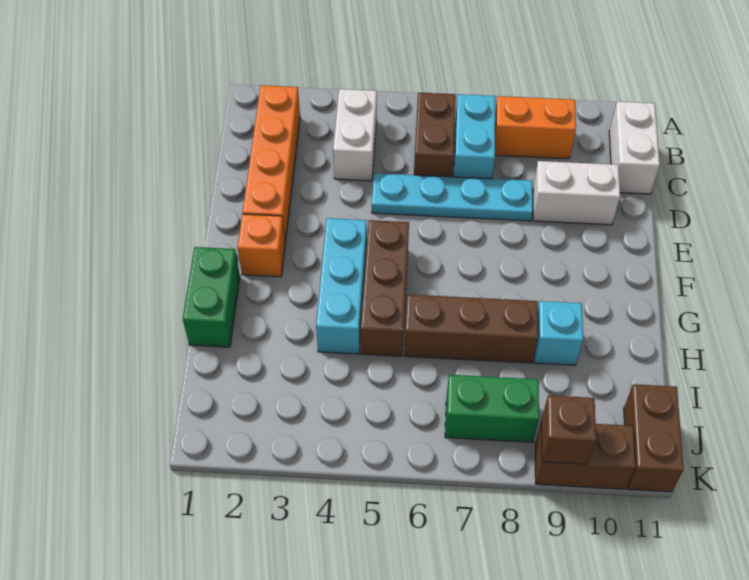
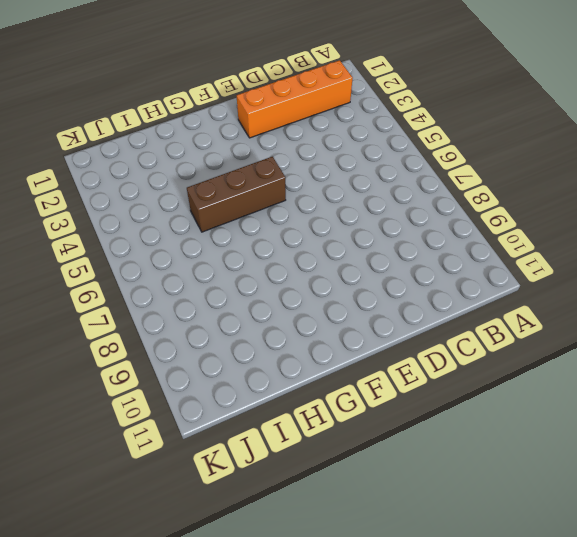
none -> white 1x2 brick [333,89,377,181]
none -> brown 1x2 brick [414,93,456,177]
none -> cyan 1x2 brick [453,94,495,179]

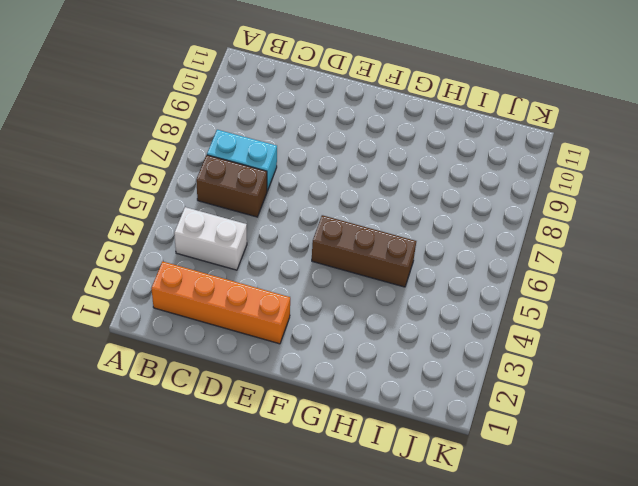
none -> orange 1x2 brick [495,96,576,159]
none -> white 1x2 brick [609,102,660,194]
none -> cyan 1x4 plate [372,173,533,221]

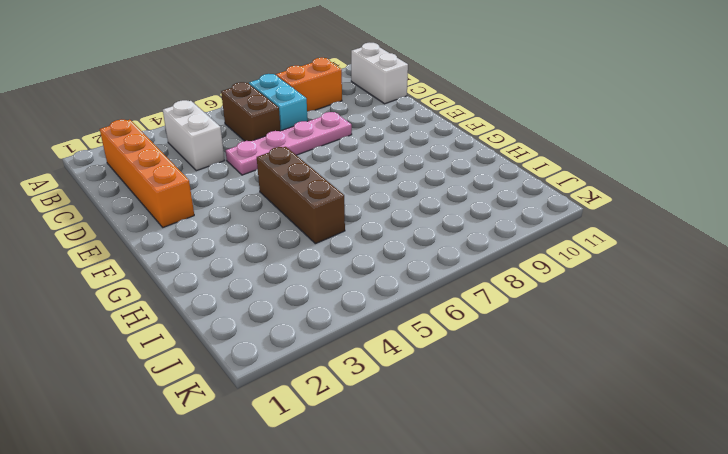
pink 1x4 plate [226,112,352,175] -> cyan 1x4 plate [372,173,533,221]
none -> white 1x2 brick [533,161,620,225]
none -> orange 1x1 brick [238,214,285,277]
none -> cyan 1x3 brick [316,218,367,354]

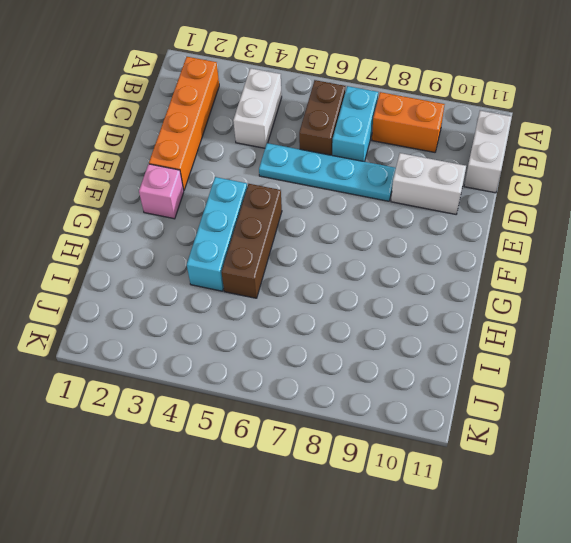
pink 1x1 brick [139,164,184,219] -> orange 1x1 brick [238,214,285,277]
none -> green 1x2 brick [183,247,240,347]
none -> brown 1x3 brick [404,295,538,363]
none -> cyan 1x1 brick [534,301,583,365]

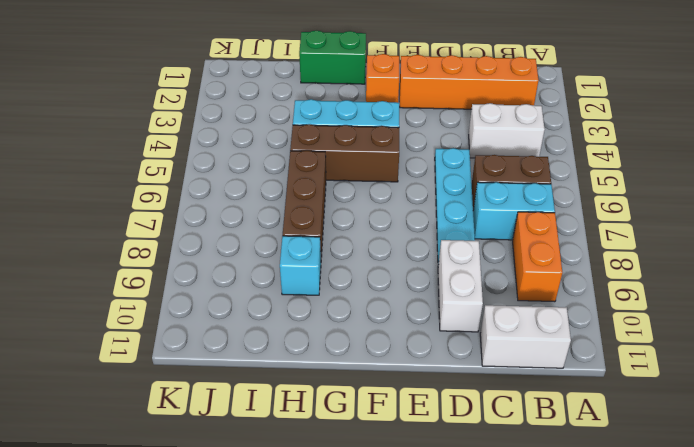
none -> green 1x2 brick [445,375,539,442]
none -> brown 1x2 brick [624,384,684,492]
none -> brown 1x2 brick [535,424,635,489]

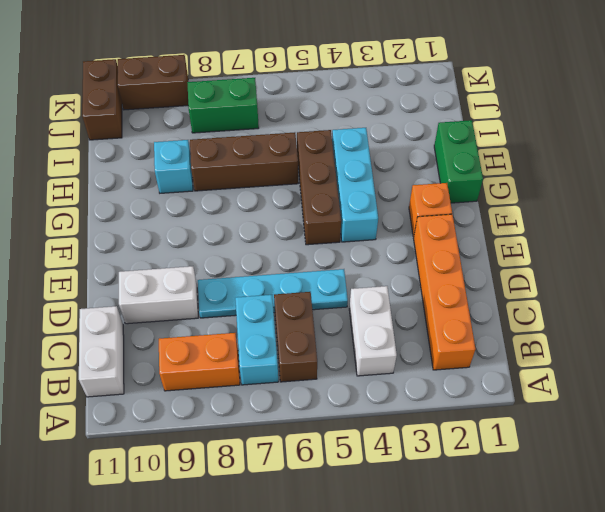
none -> brown 1x1 brick [541,395,596,464]

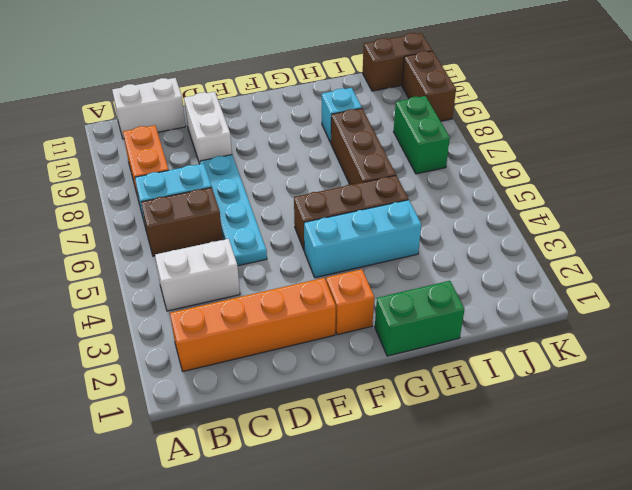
none -> brown 1x1 brick [541,395,596,464]

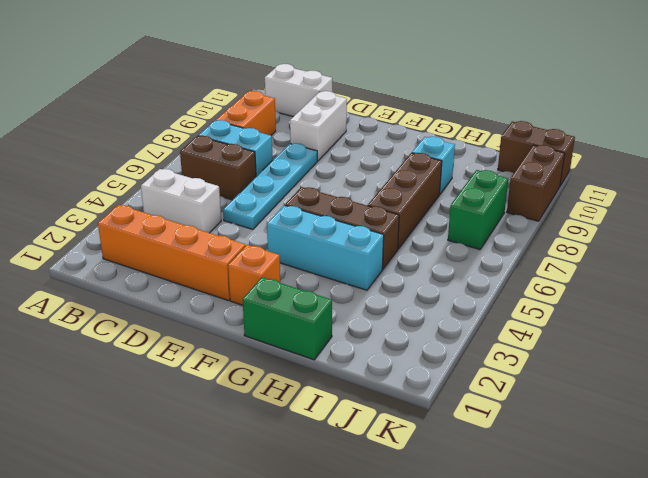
none -> brown 1x1 brick [541,395,596,464]

